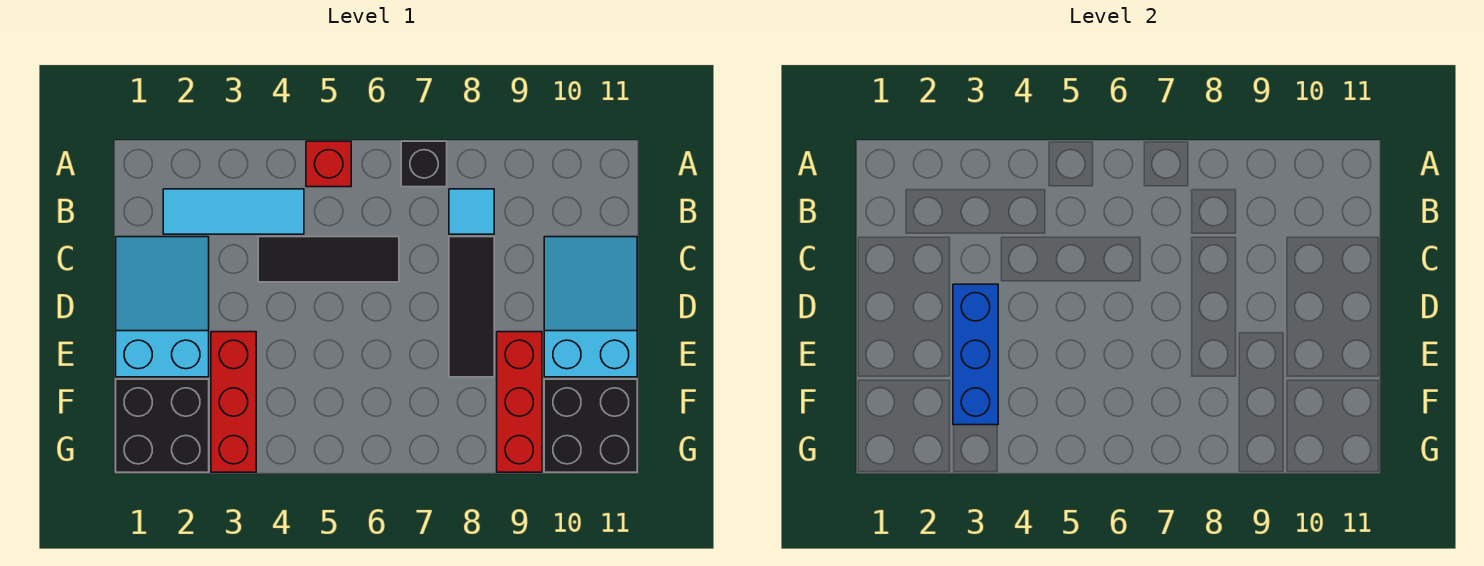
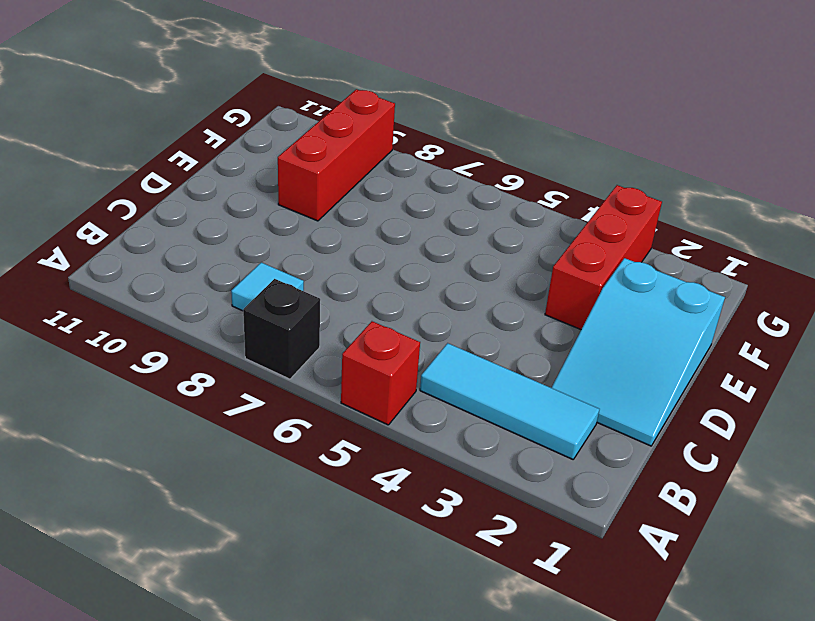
none -> black 1x3 tile [258,237,399,282]
none -> black 1x3 tile [449,237,494,377]
none -> cyan 2x3 slope [544,237,637,377]

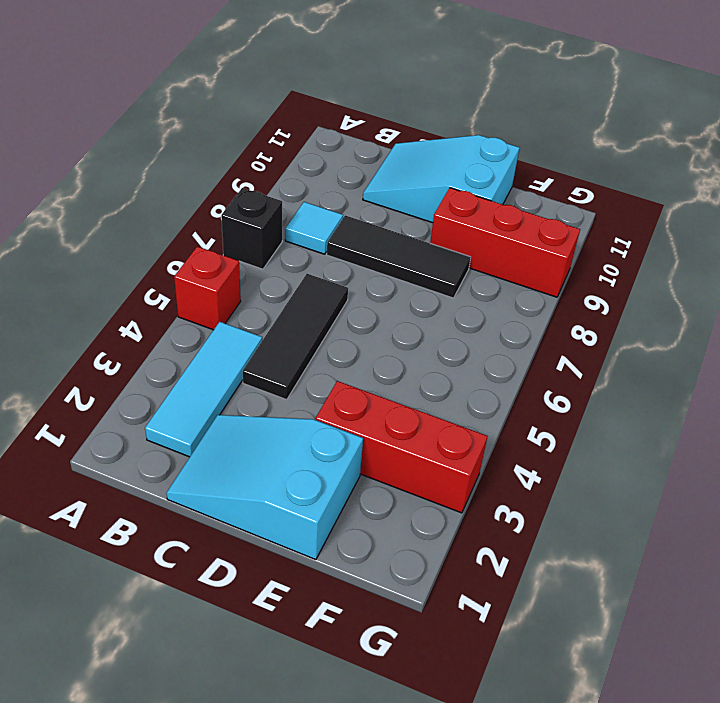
none -> black 2x2 brick [116,379,209,472]
none -> black 2x2 brick [544,379,637,472]
none -> blue 1x3 brick [953,284,998,425]

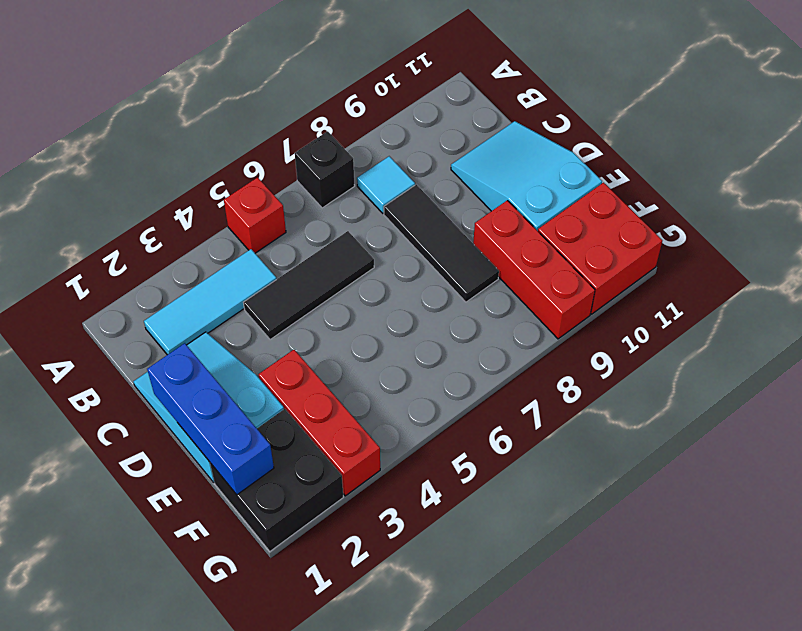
blue 1x3 brick [147,343,274,495] -> blue 1x3 brick moved to [953,284,998,425]
red 2x2 brick [538,183,662,314] -> black 2x2 brick [544,379,637,472]

